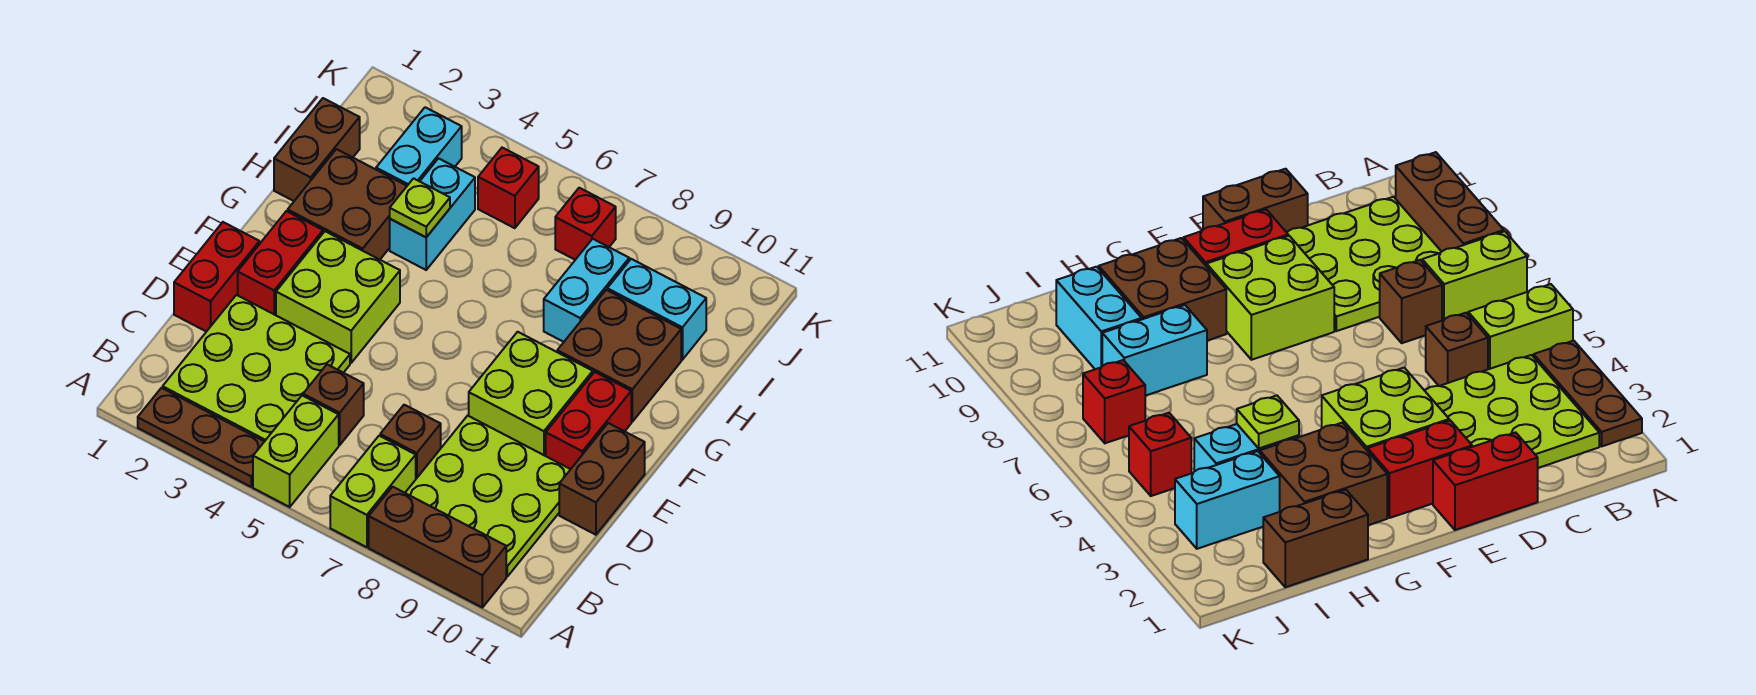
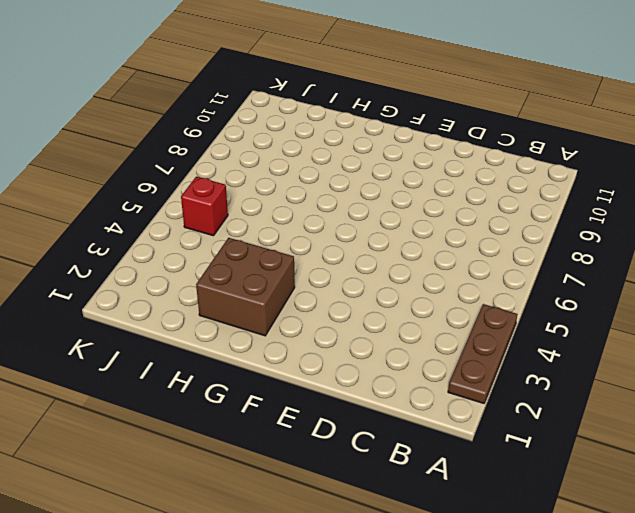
none -> lime 1x2 brick [253,396,339,507]
none -> lime 1x2 brick [330,436,416,547]
none -> brown 1x3 brick [369,487,506,607]

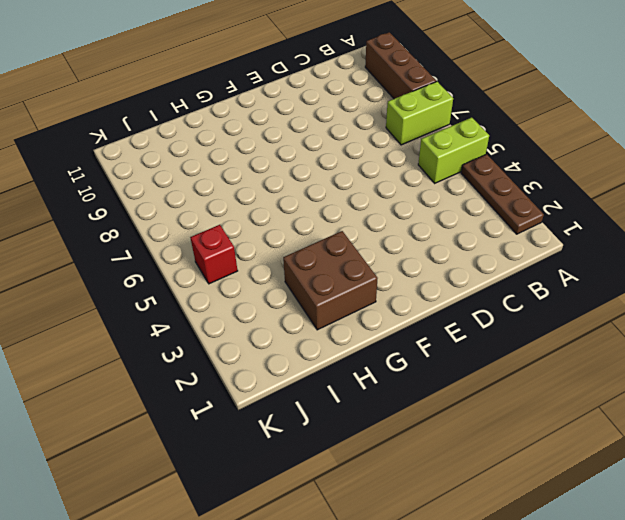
none -> lime 3x3 plate [163,295,350,442]
none -> lime 3x3 plate [405,416,571,576]
none -> brown 1x1 brick [303,365,364,445]

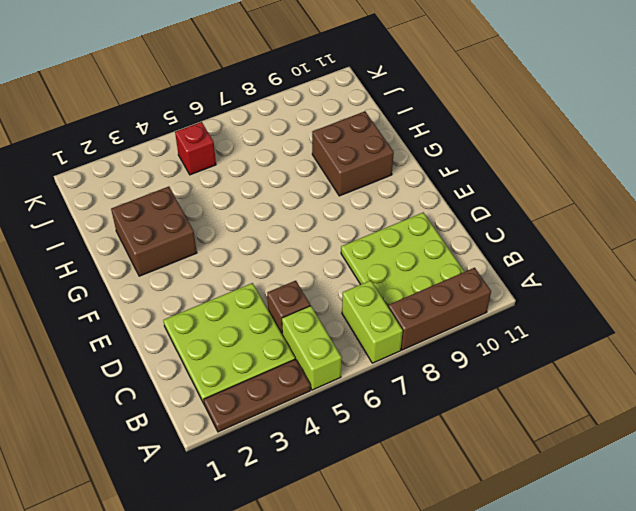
none -> brown 1x1 brick [380,405,441,479]
none -> red 1x2 brick [174,222,259,332]
none -> brown 1x2 brick [559,423,645,535]

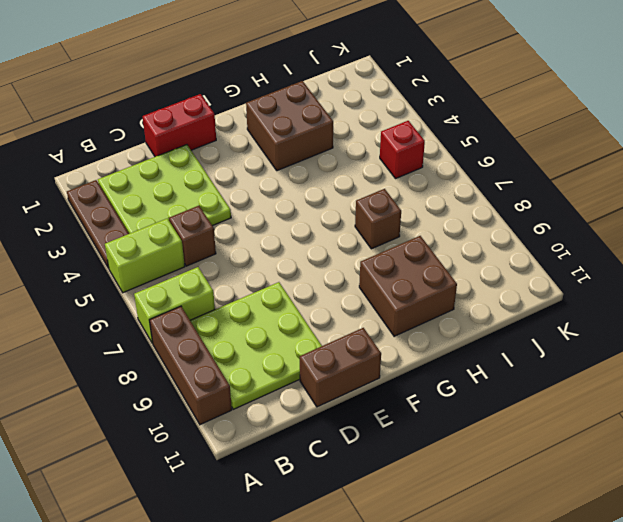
brown 1x1 brick [355,189,401,249] -> brown 1x1 brick moved to [380,405,441,479]
none -> red 1x2 brick [238,211,323,315]
none -> lime 2x2 brick [276,231,400,363]
none -> lime 2x2 brick [469,332,593,456]

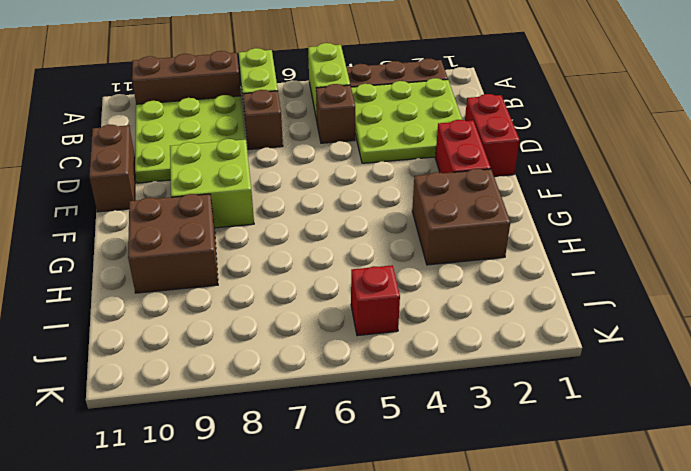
none -> lime 2x2 brick [276,231,400,363]
none -> red 1x2 brick [546,372,631,469]
none -> brown 1x2 brick [274,98,360,201]

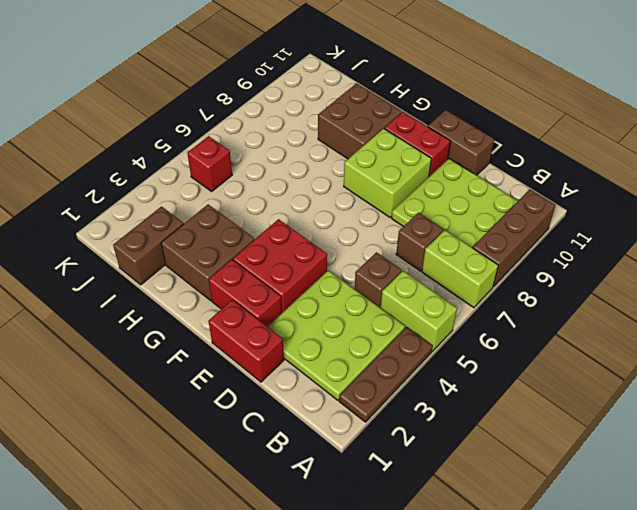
red 2x2 brick [233,219,327,313] -> lime 2x2 brick [276,231,400,363]
brown 1x2 brick [113,207,183,285] -> brown 1x2 brick turned to [274,98,360,201]
none -> cyan 1x2 brick [390,158,475,270]
none -> cyan 1x2 brick [544,239,629,342]
none -> cyan 1x2 brick [376,107,462,186]

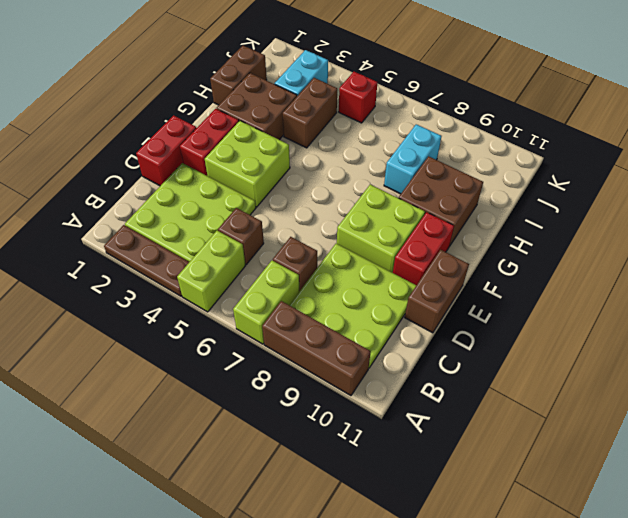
brown 1x2 brick [283,78,337,148] -> cyan 1x2 brick [390,158,475,270]
none -> cyan 1x2 brick [607,259,706,360]
none -> red 1x1 brick [555,188,616,260]
none -> lime 1x1 plate [390,178,450,237]

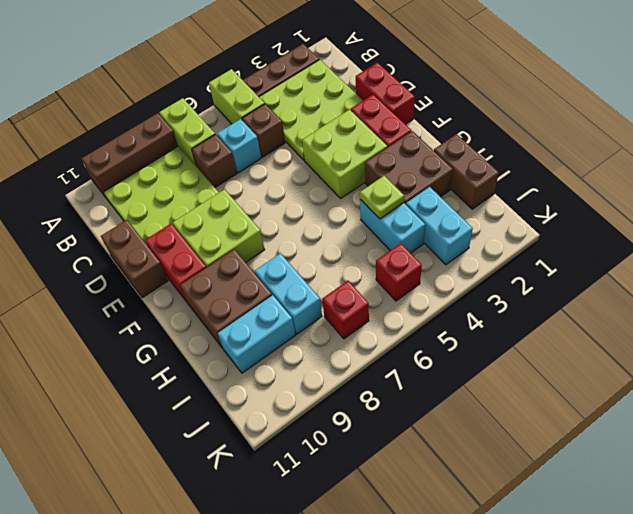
cyan 1x1 brick [217,119,261,173] -> none

